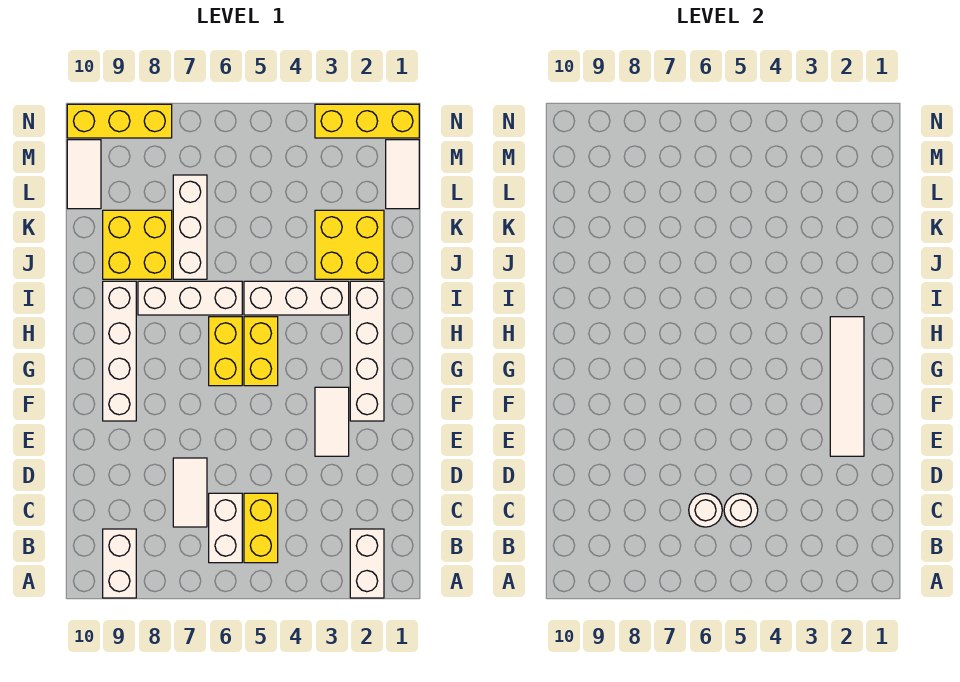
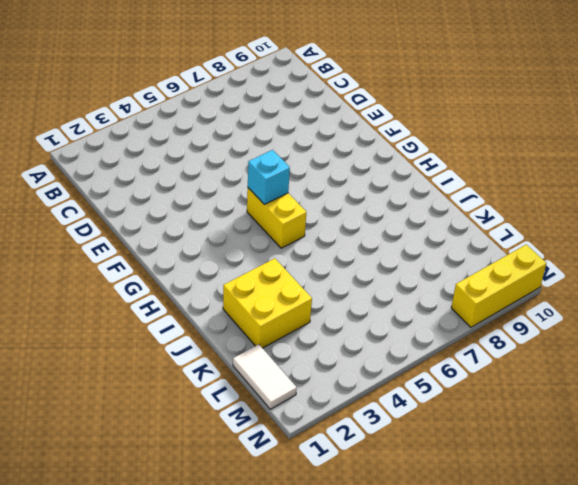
cyan 1x1 brick [248,150,290,204] -> none
none -> white 1x2 brick [350,529,384,598]
none -> white 1x2 brick [103,529,136,598]
none -> yellow 1x2 brick [244,493,278,563]

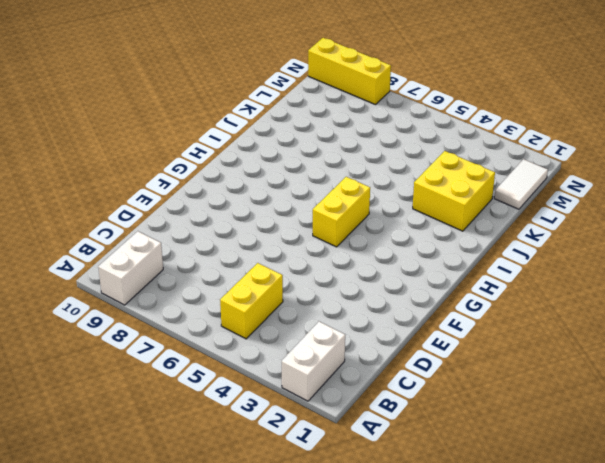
none -> white 1x2 brick [209,493,242,563]
none -> white 1x2 tile [173,458,207,527]
none -> white 1x2 tile [315,387,349,456]

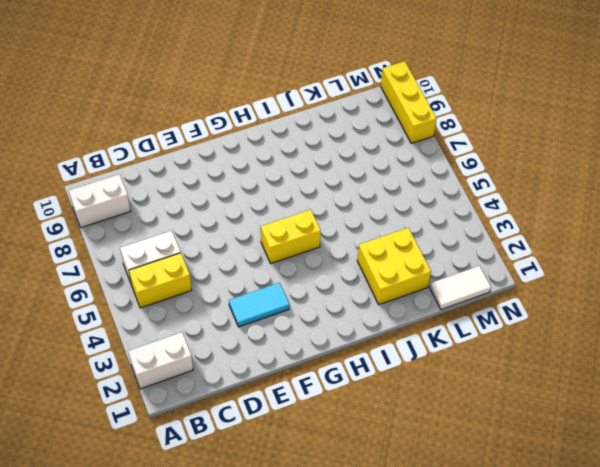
cyan 1x2 tile [229,283,290,327] -> white 1x2 tile [315,387,349,456]
none -> white 1x2 tile [173,458,207,527]
none -> white 1x4 brick [350,281,384,421]
none -> white 1x4 brick [103,281,136,421]

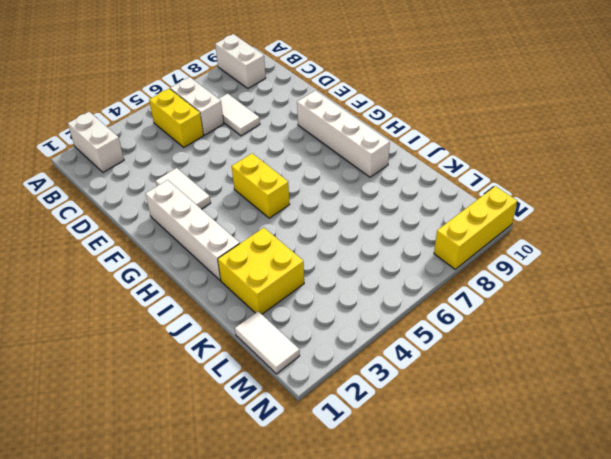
none -> yellow 1x2 brick [209,317,242,386]
none -> white 1x3 brick [244,281,349,315]
none -> white 1x3 brick [138,281,242,315]

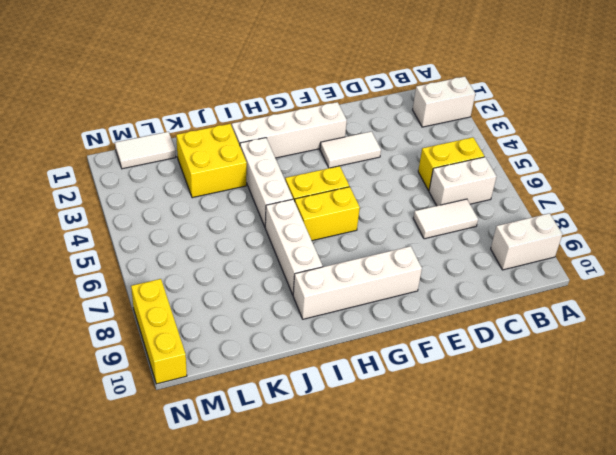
none -> white 1x3 brick [173,175,207,279]
none -> yellow 2x2 brick [103,210,172,279]
none -> white 1x2 tile [67,140,101,209]

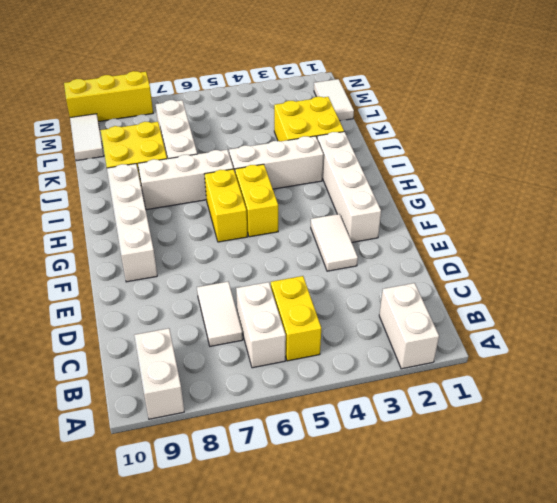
none -> yellow 1x3 brick [315,104,419,138]
none -> white 1x1 round brick [724,494,758,527]
none -> white 1x1 round brick [689,494,722,527]

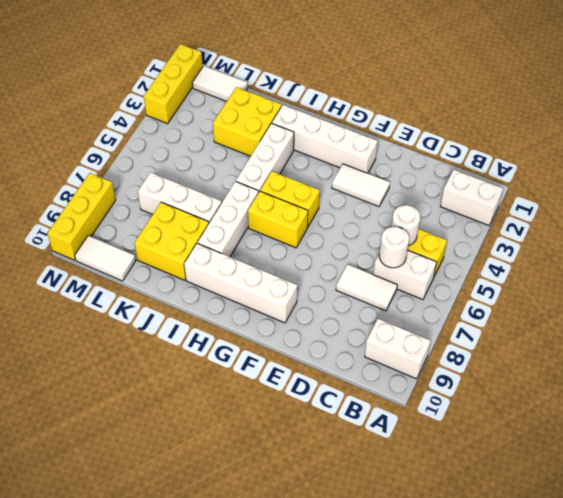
none -> white 1x4 tile [830,317,864,456]

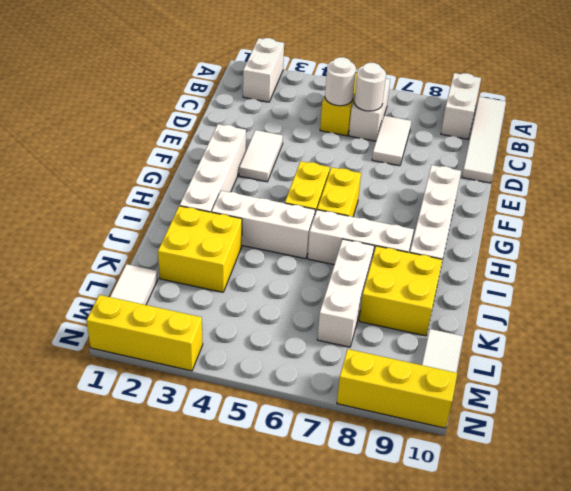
white 1x4 tile [462,97,506,183] -> white 1x4 tile moved to [830,317,864,456]

